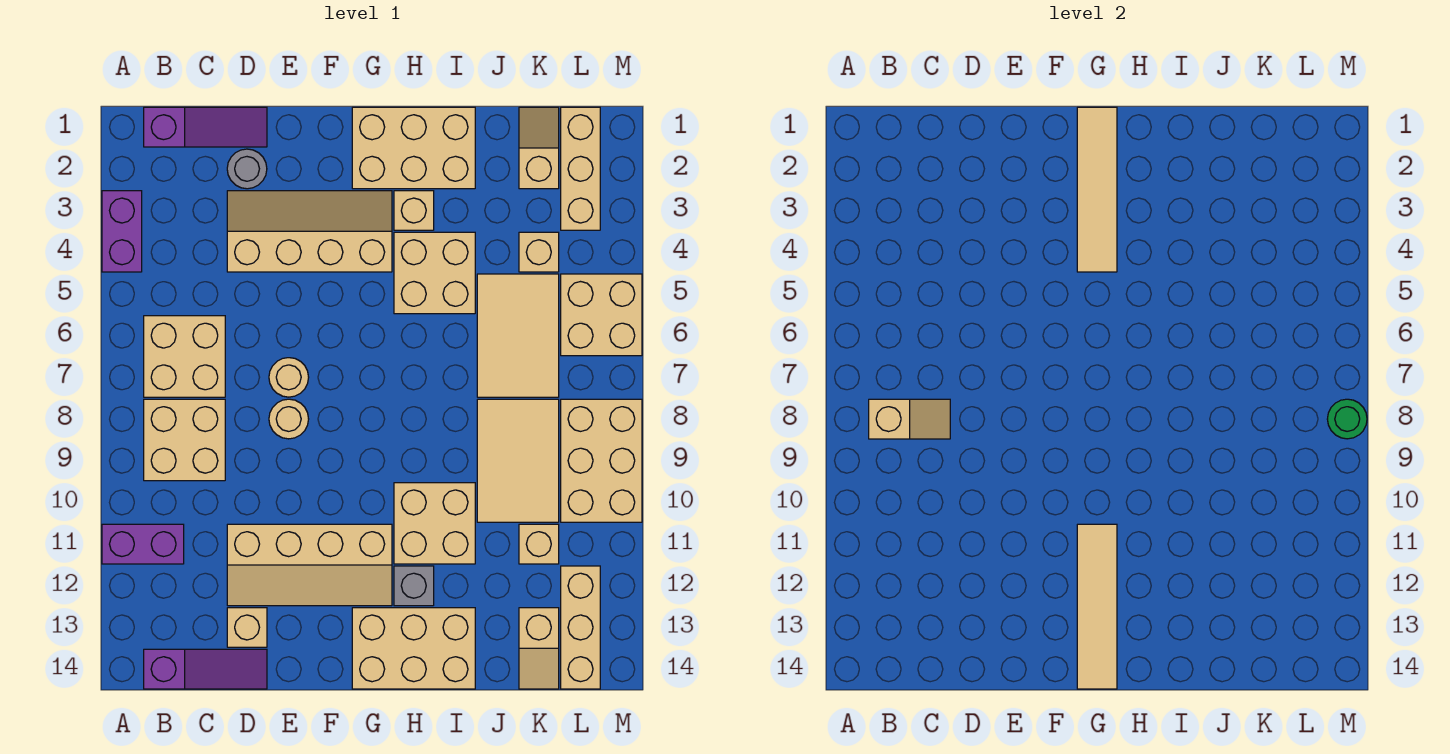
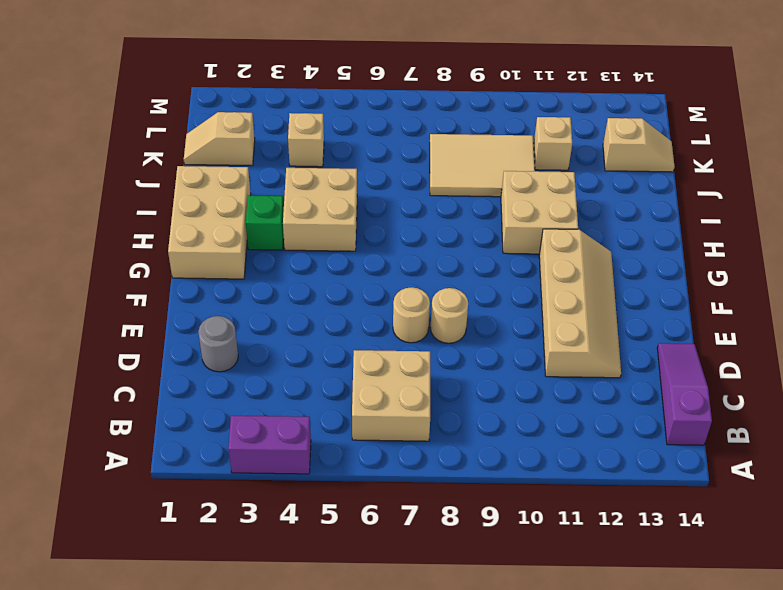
green 1x1 brick [246,195,284,250] -> tan 1x1 brick [394,191,434,230]
none -> purple 1x2 brick [102,524,184,564]
none -> purple 1x3 slope [144,107,267,147]
none -> tan 2x2 brick [144,399,225,481]
none -> tan 2x4 slope [227,191,392,272]

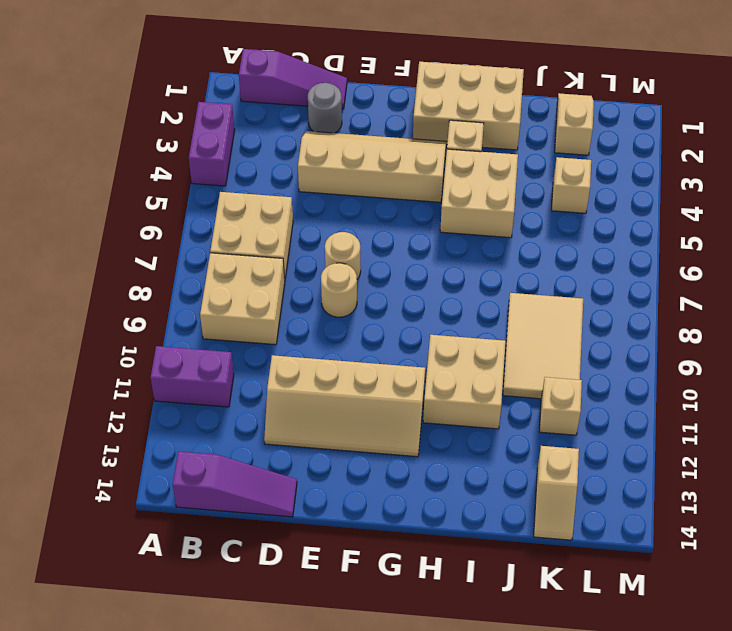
none -> tan 1x1 brick [227,608,267,647]
none -> tan 2x3 brick [352,608,475,689]
none -> grey 1x1 brick [394,566,434,606]
none -> tan 2x3 tile [477,274,559,397]

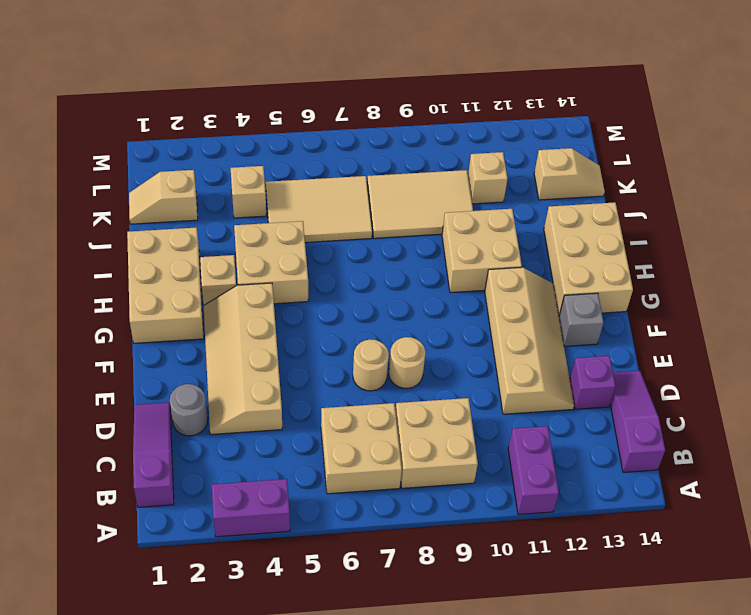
purple 1x1 brick [570,356,616,409] -> tan 1x1 brick [227,608,267,647]
grey 1x1 brick [559,293,604,346] -> grey 1x1 brick moved to [394,566,434,606]
none -> tan 1x3 brick [561,107,600,230]
none -> tan 2x2 brick [561,274,642,356]
none -> tan 2x3 brick [561,399,642,522]
none -> tan 1x3 brick [561,566,600,689]

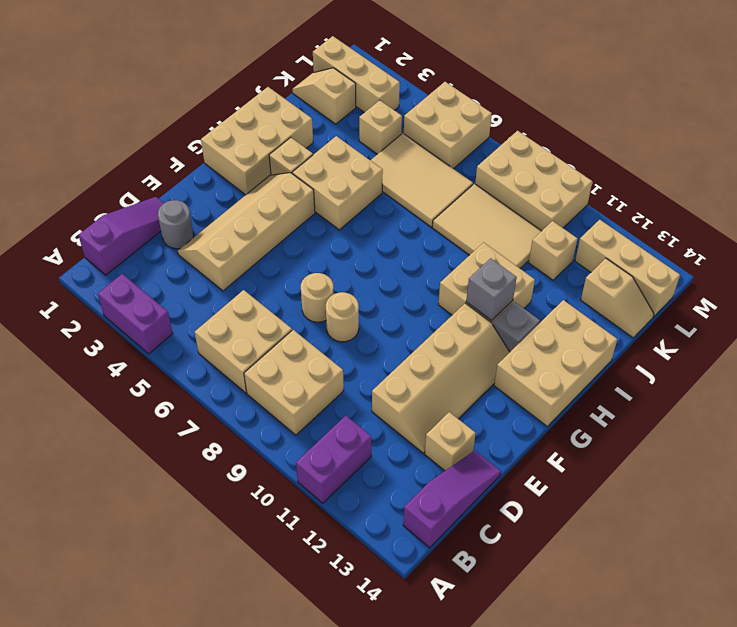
grey 1x1 brick [466,258,517,321] -> none
none -> tan 1x2 slope [869,399,950,439]
none -> tan 1x4 tile [1077,107,1117,272]
none -> tan 1x4 tile [1077,524,1117,689]
none -> green 1x1 round brick [1327,399,1367,439]

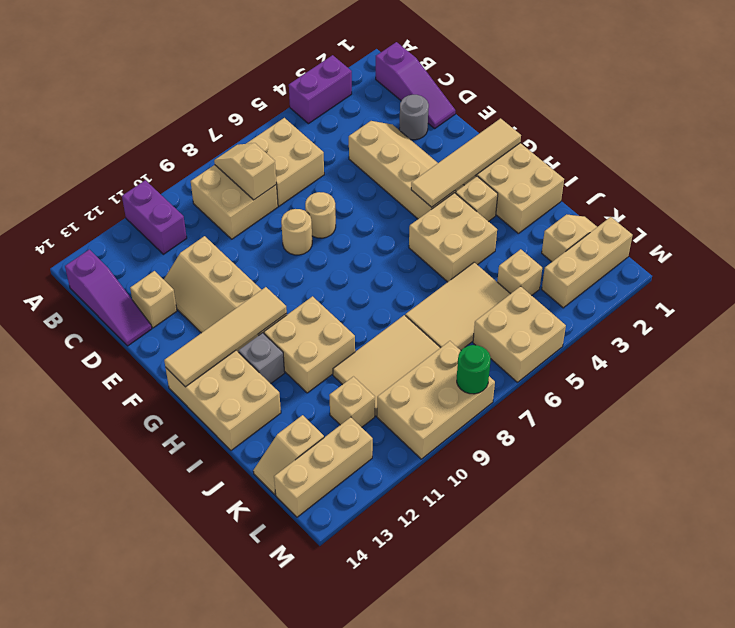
tan 1x2 slope [214,143,276,200] -> tan 1x2 slope turned to [869,399,950,439]

